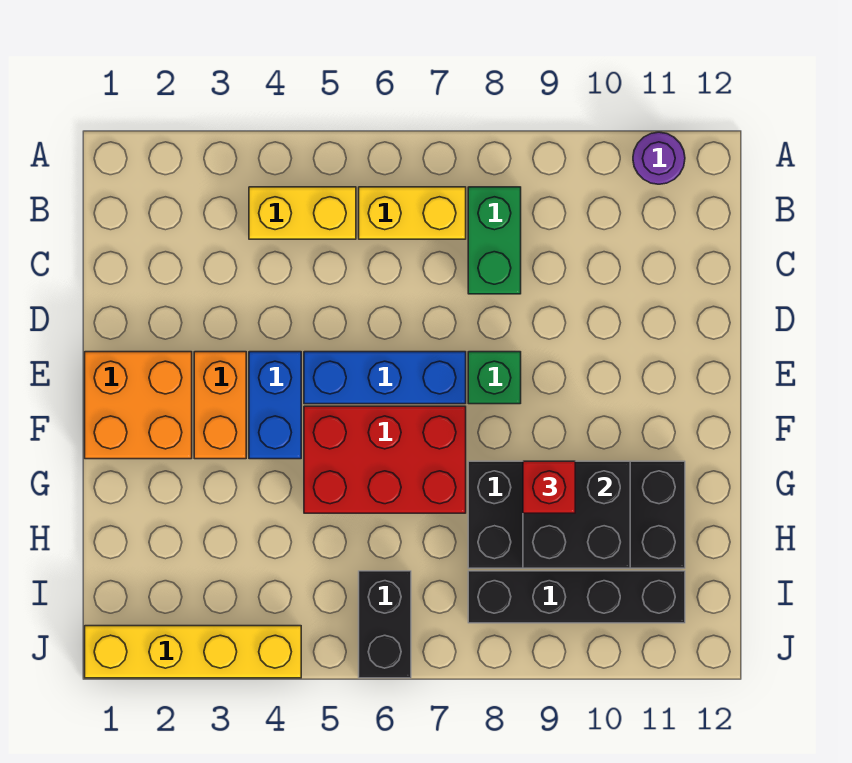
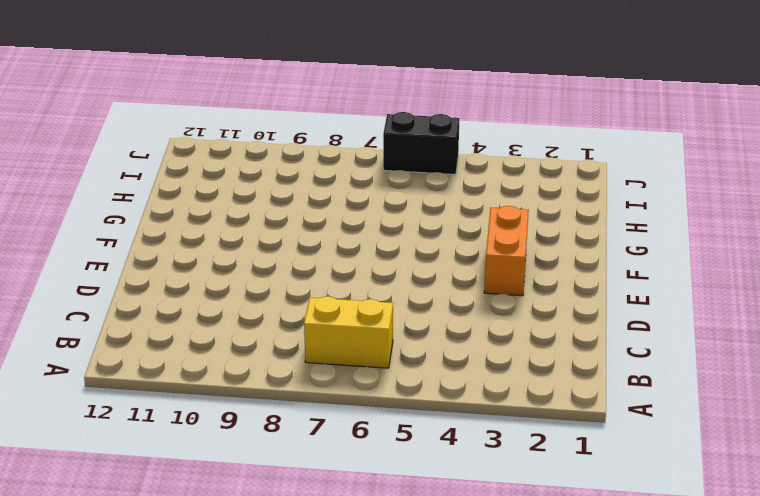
black 1x2 brick [383,112,459,175] -> black 1x2 brick turned to [359,571,411,678]
none -> purple 1x1 round brick [633,132,685,184]
none -> yellow 1x2 brick [249,187,356,239]
none -> green 1x2 brick [468,187,521,294]

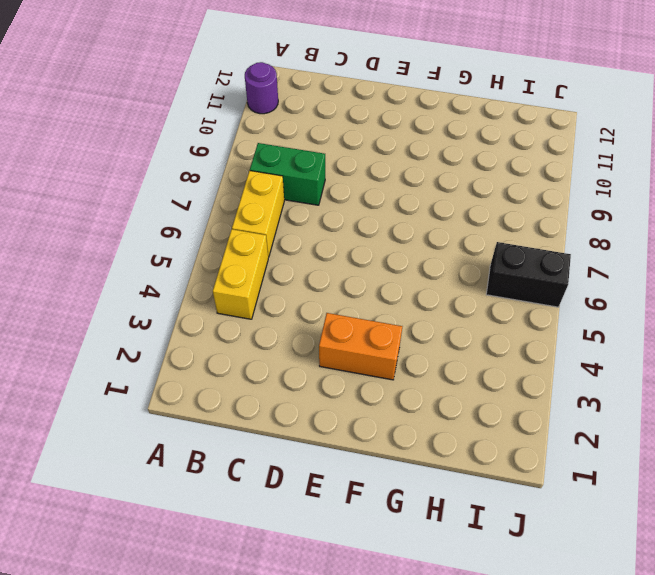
none -> orange 2x2 brick [85,352,192,459]
none -> blue 1x2 brick [249,352,301,459]
none -> blue 1x3 brick [304,352,466,404]

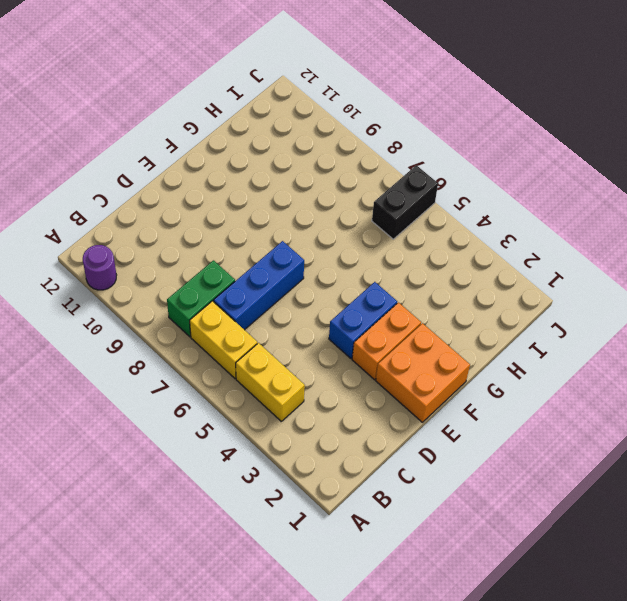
blue 1x3 brick [214,241,304,330] -> blue 1x3 brick turned to [304,352,466,404]
none -> green 1x1 brick [468,352,521,404]
none -> red 2x3 brick [304,406,466,513]
none -> black 2x4 brick [468,461,685,568]

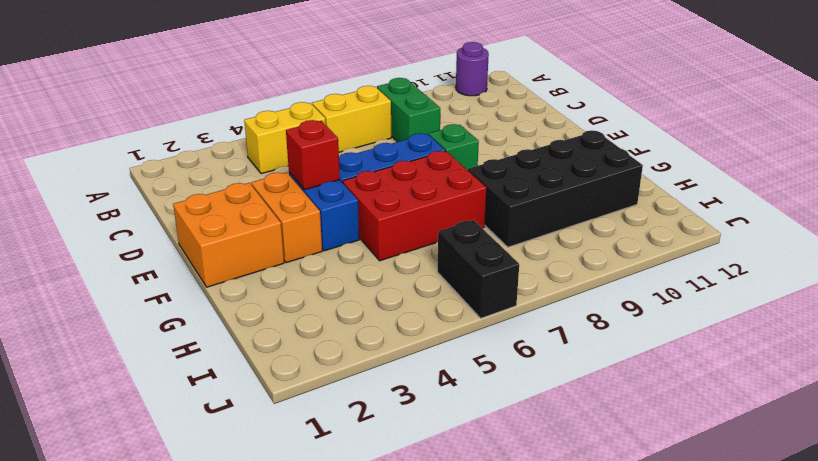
red 1x1 brick [286,120,340,190] -> red 1x1 brick moved to [523,461,575,513]
none -> black 1x4 brick [468,571,685,623]
none -> yellow 1x4 brick [85,626,301,678]
none -> black 2x2 brick [523,461,630,568]

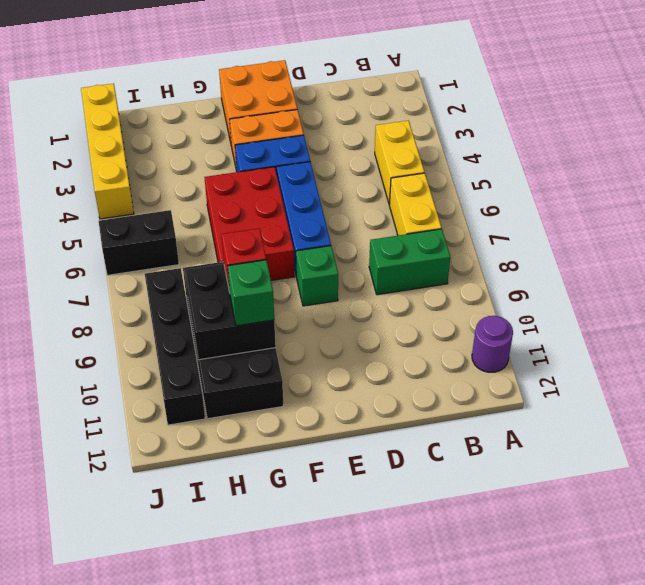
green 1x1 brick [228,260,274,326] -> none

